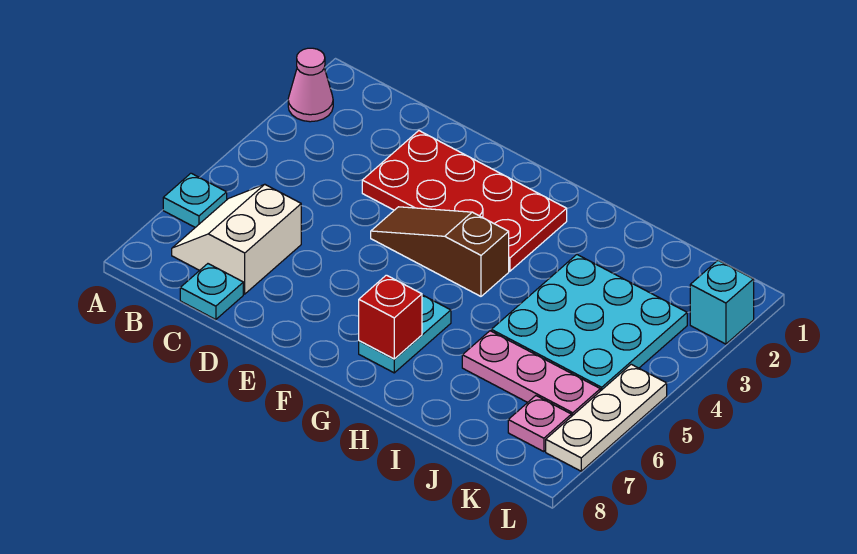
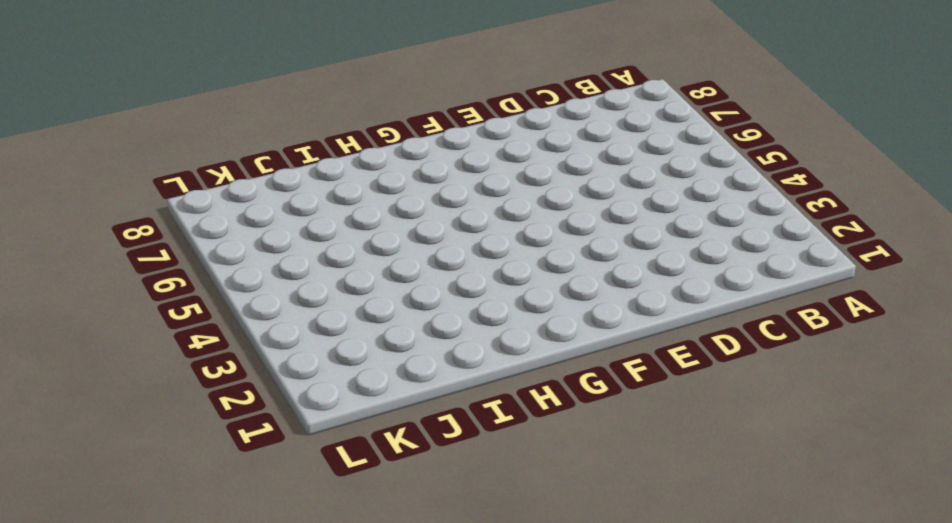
none -> pink 1x1 cone [288,48,333,122]
none -> cyan 1x1 plate [163,173,227,227]
none -> white 2x2 slope [172,185,301,294]

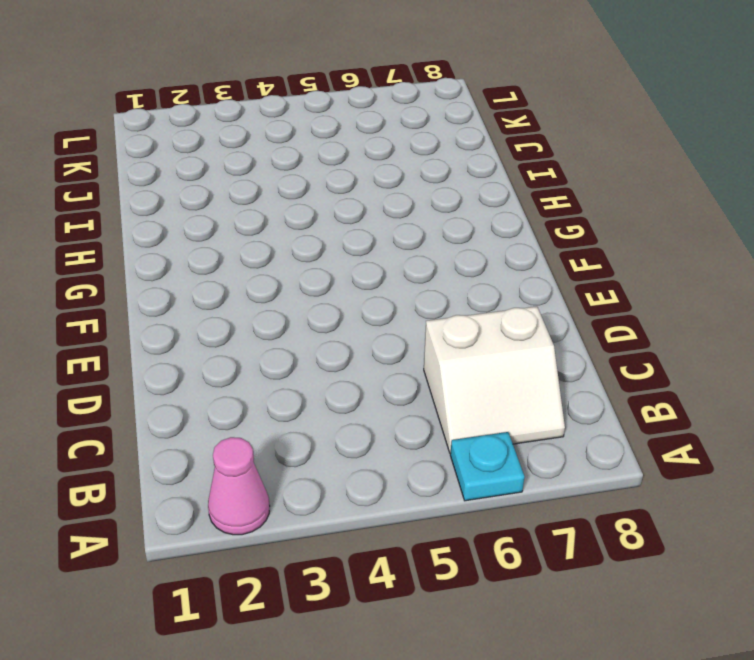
none -> cyan 1x1 plate [180,264,243,320]
none -> red 2x4 plate [362,131,567,271]
none -> brown 1x3 slope [371,207,509,296]

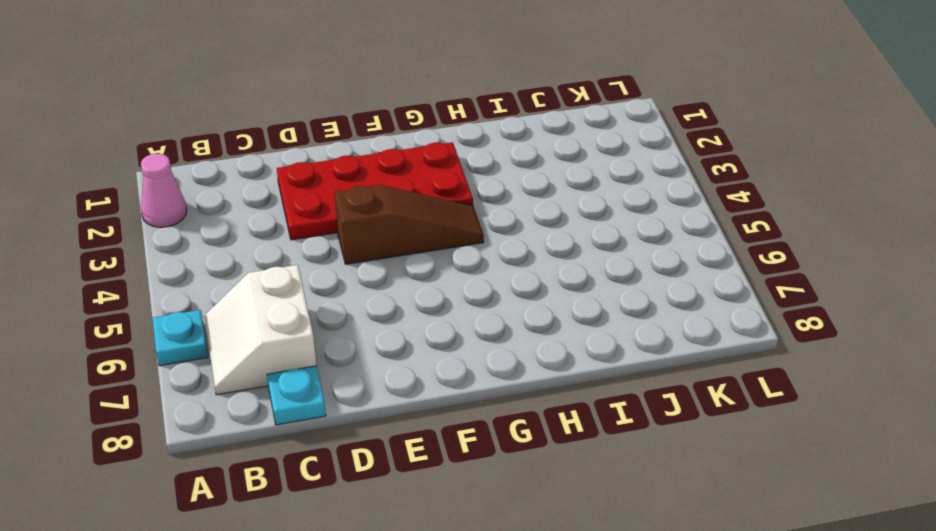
brown 1x3 slope [334,185,484,264] -> brown 1x3 slope turned to [371,207,509,296]
none -> cyan 1x2 plate [359,295,451,373]
none -> cyan 3x3 plate [491,255,687,391]
none -> pink 1x3 plate [462,331,600,417]

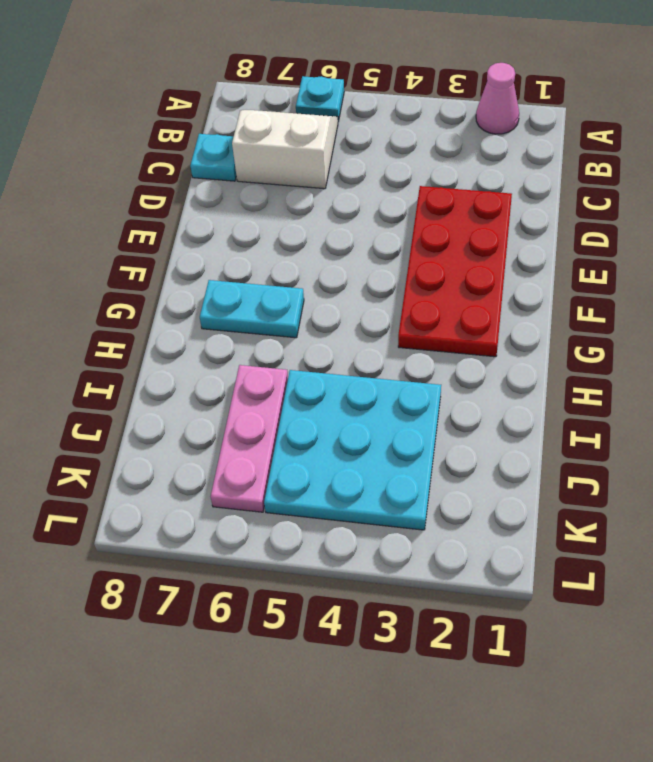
none -> brown 1x3 slope [371,207,509,296]
none -> pink 1x1 plate [508,396,571,452]
none -> cyan 1x1 brick [690,260,754,344]

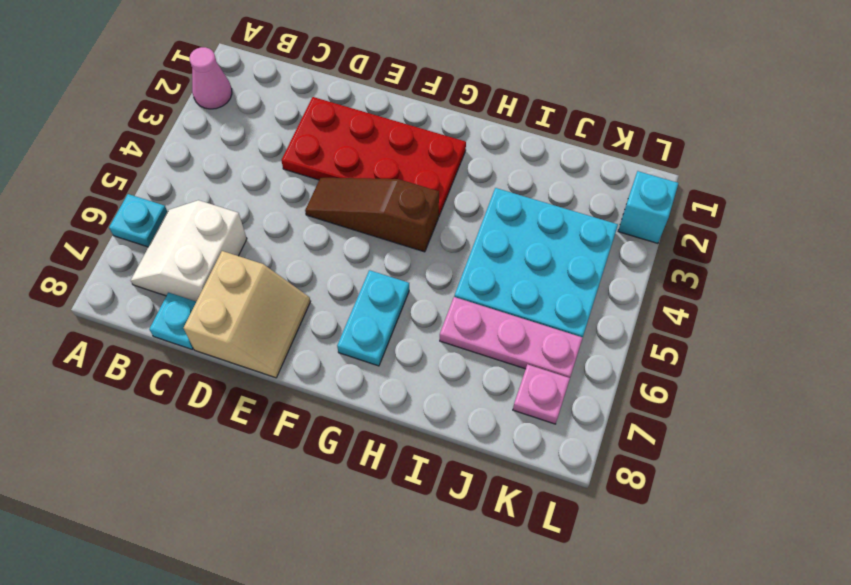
tan 2x2 slope [184,251,311,378] -> none
none -> white 1x3 plate [546,364,667,471]
none -> red 1x1 brick [359,275,422,359]

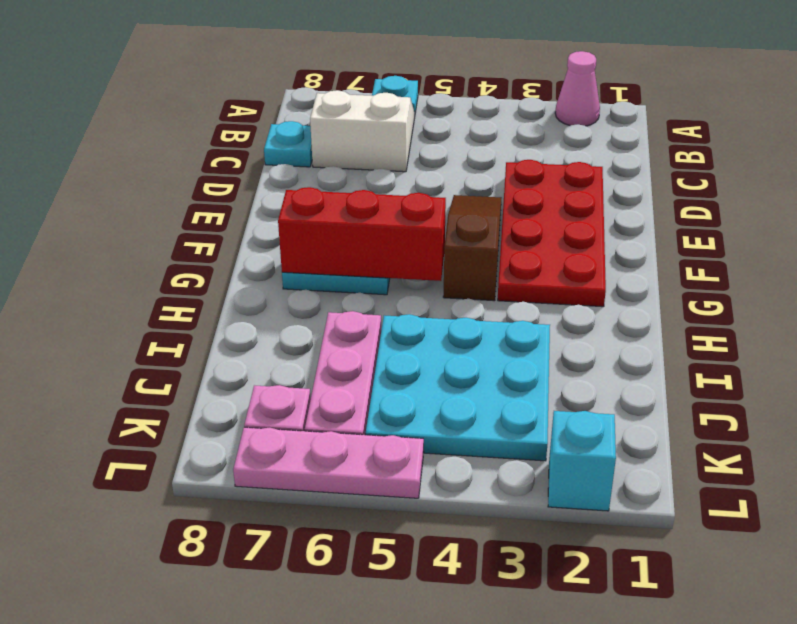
red 1x3 brick [278,187,446,281] -> red 1x1 brick [359,275,422,359]
pink 1x3 plate [233,427,424,498] -> white 1x3 plate [546,364,667,471]

